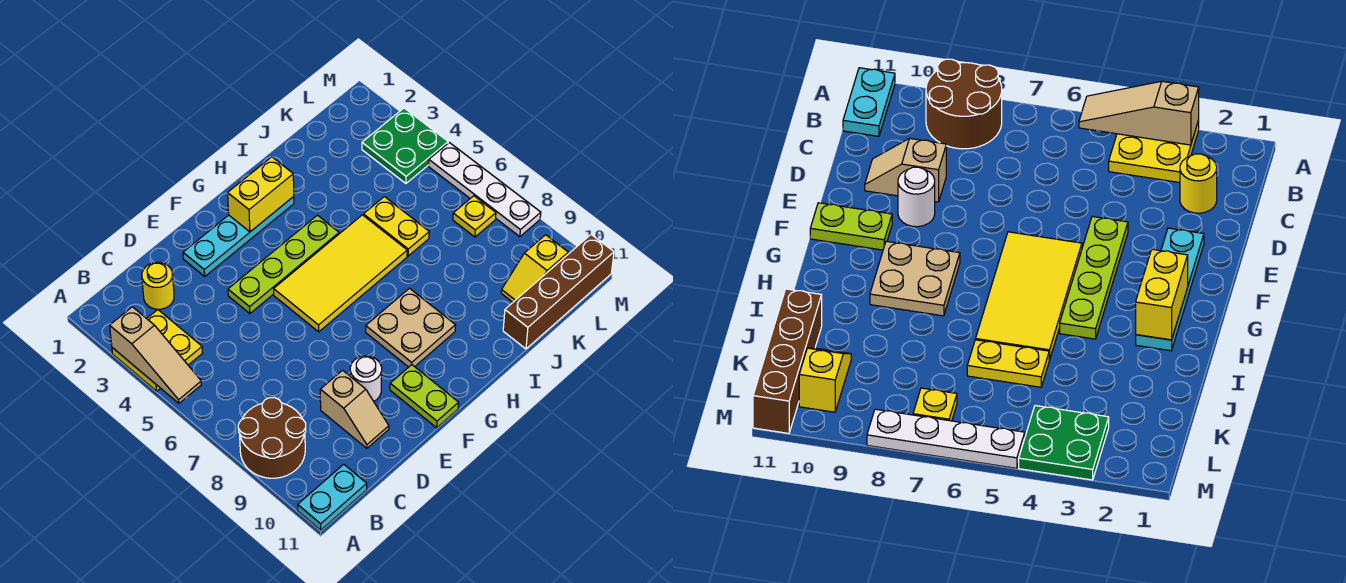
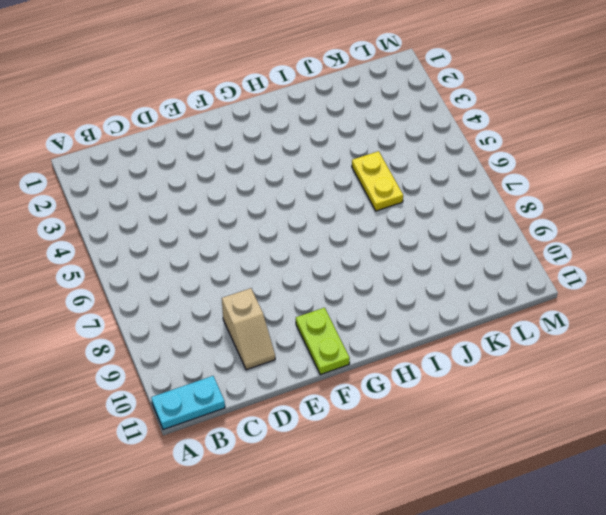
none -> yellow 2x2 plate [112,310,202,391]
none -> brown 2x2 round brick [238,397,306,478]
none -> yellow 1x1 round brick [142,262,174,309]

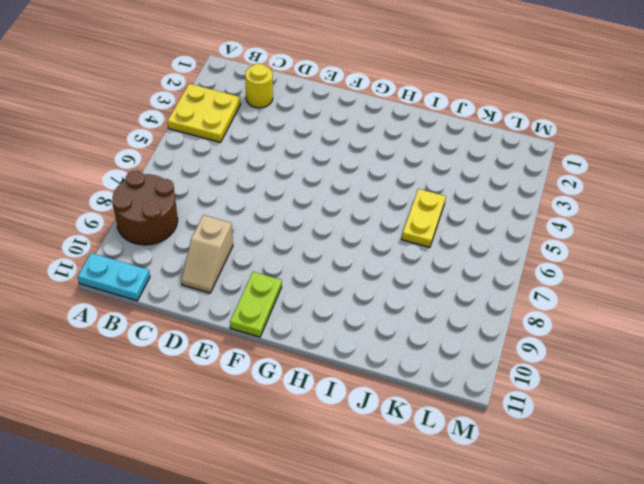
none -> cyan 1x4 plate [183,197,294,276]
none -> lime 1x4 plate [228,215,339,314]
none -> white 1x1 round brick [350,356,382,401]

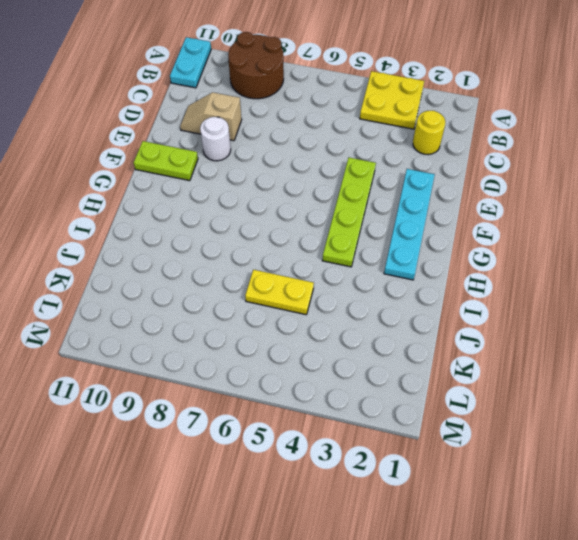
none -> yellow 2x4 tile [274,215,407,332]
none -> tan 2x2 plate [366,288,455,367]
none -> brown 1x4 brick [503,235,614,349]

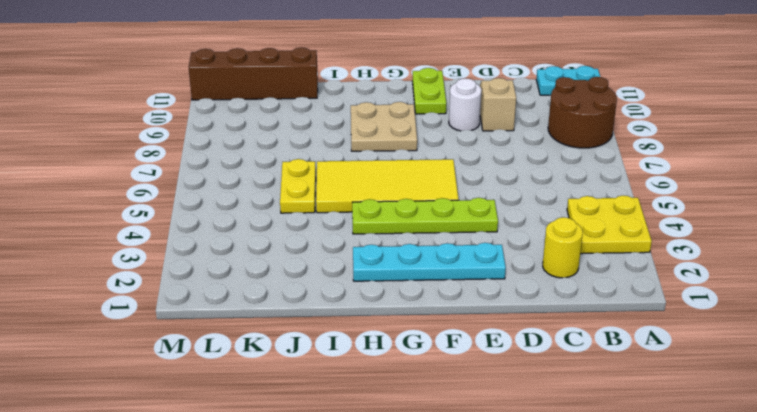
none -> yellow 1x2 slope [501,235,568,302]
none -> green 2x2 plate [362,108,448,183]
none -> yellow 1x1 plate [453,196,496,237]

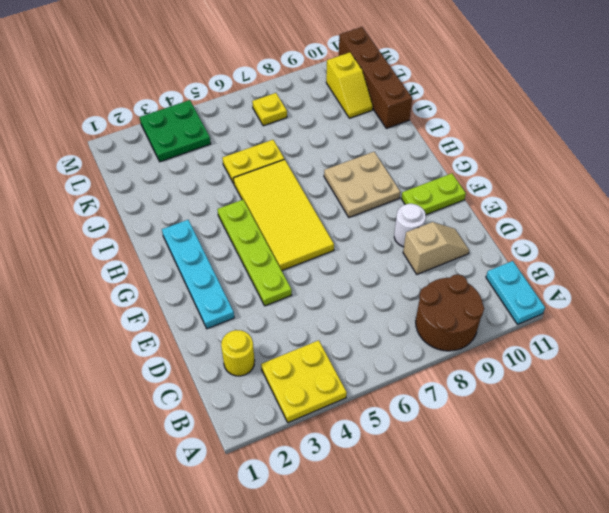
none -> white 1x4 plate [429,142,541,237]
none -> tan 1x3 slope [110,307,202,403]
none -> yellow 1x2 brick [228,157,294,232]

